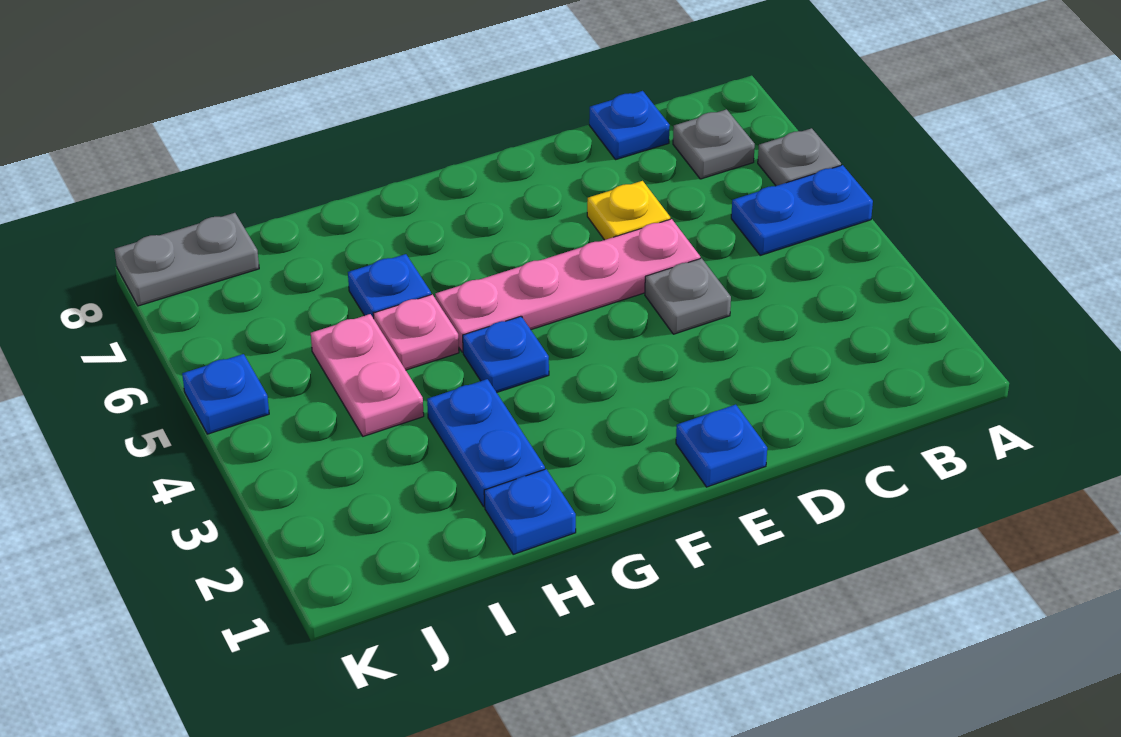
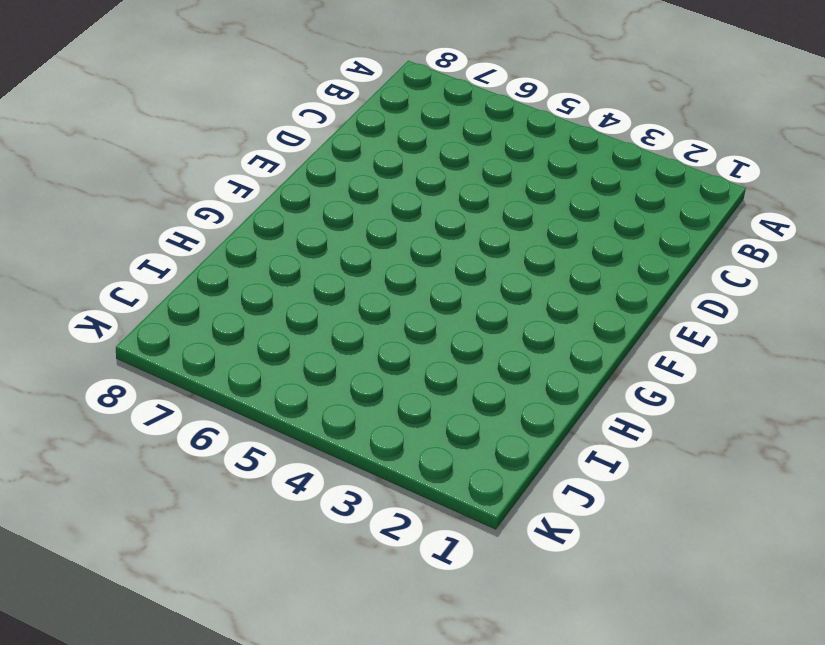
none -> blue 1x2 plate [731,165,873,255]
none -> grey 1x1 plate [758,128,841,186]
none -> grey 1x1 plate [673,109,755,179]

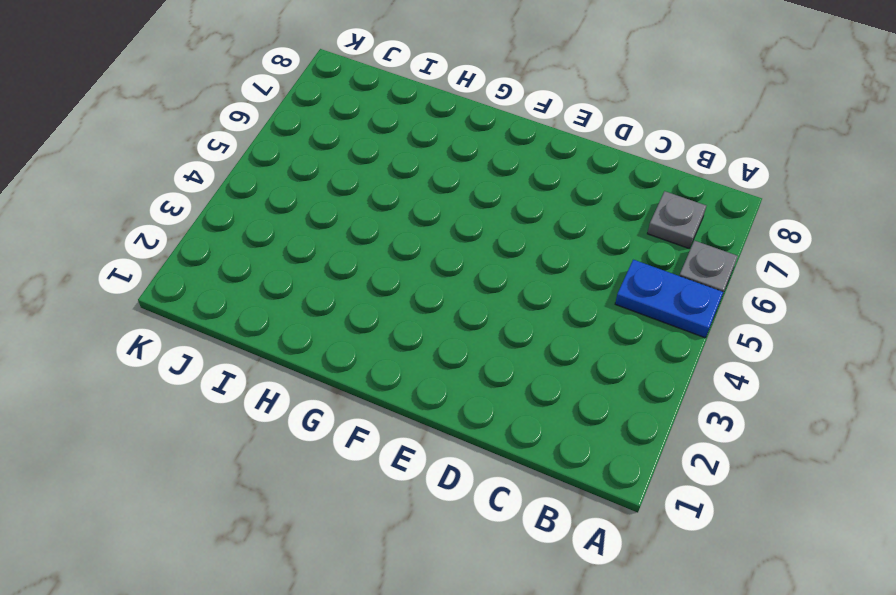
none -> blue 1x1 plate [589,91,670,160]
none -> grey 1x1 plate [645,258,731,334]
none -> pink 1x4 plate [435,219,700,352]

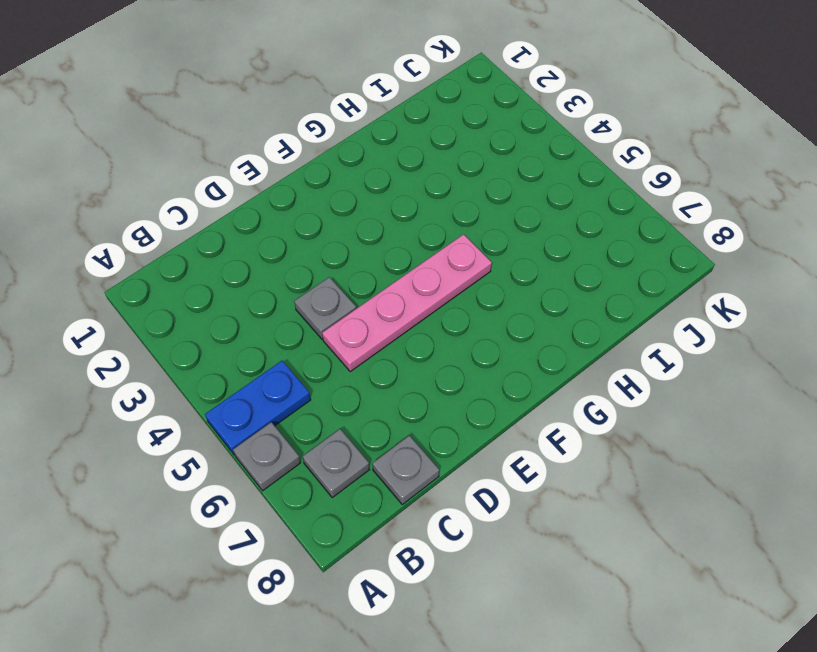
grey 1x1 plate [372,436,439,504] -> blue 1x1 plate [589,91,670,160]
none -> yellow 1x1 plate [587,181,670,240]
none -> blue 1x1 plate [676,405,767,487]
none -> blue 1x1 plate [463,316,549,393]

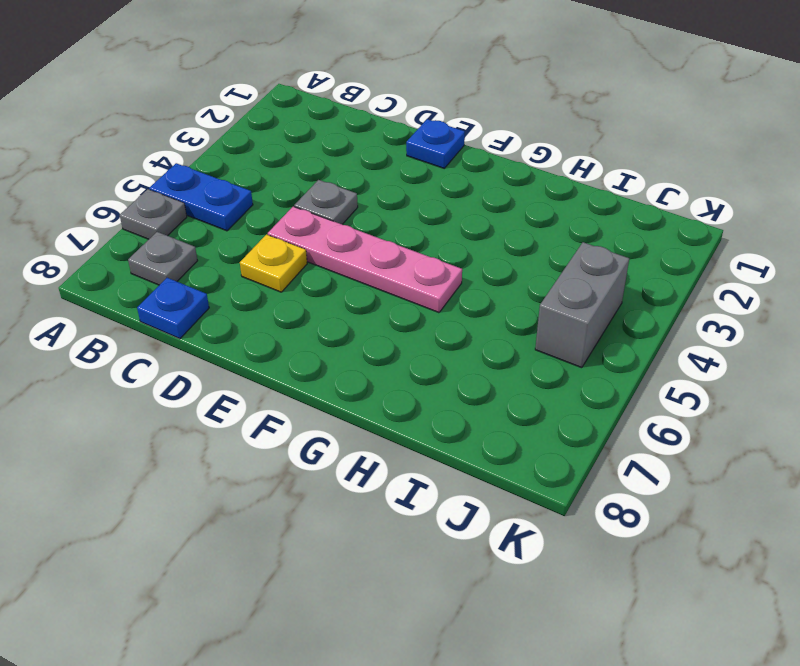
grey 1x2 brick [535,242,629,368] -> none
none -> blue 1x1 plate [463,316,549,393]
none -> blue 1x1 plate [484,469,576,554]
none -> blue 1x2 plate [427,379,545,507]

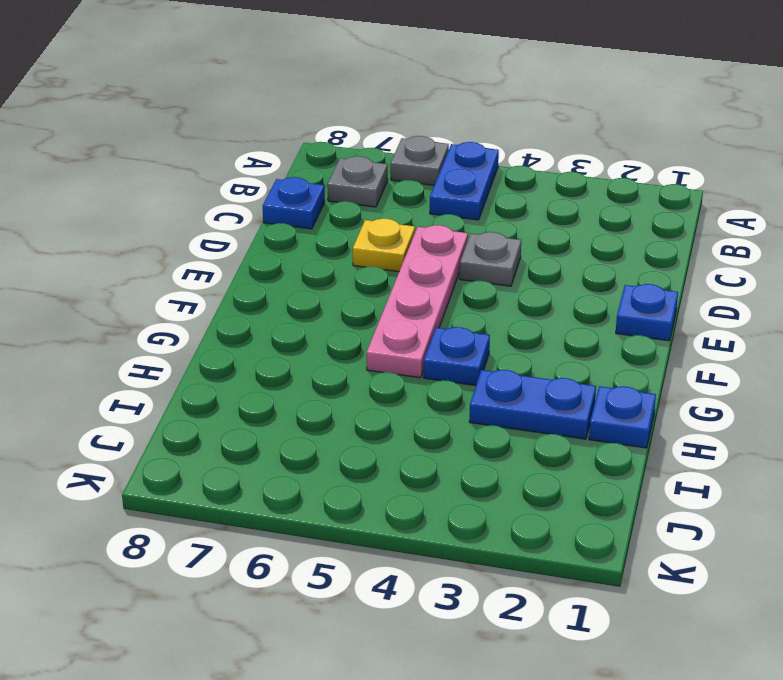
none -> pink 1x1 plate [373,295,459,370]
none -> blue 1x1 plate [348,254,431,319]
none -> pink 1x2 plate [311,314,424,436]

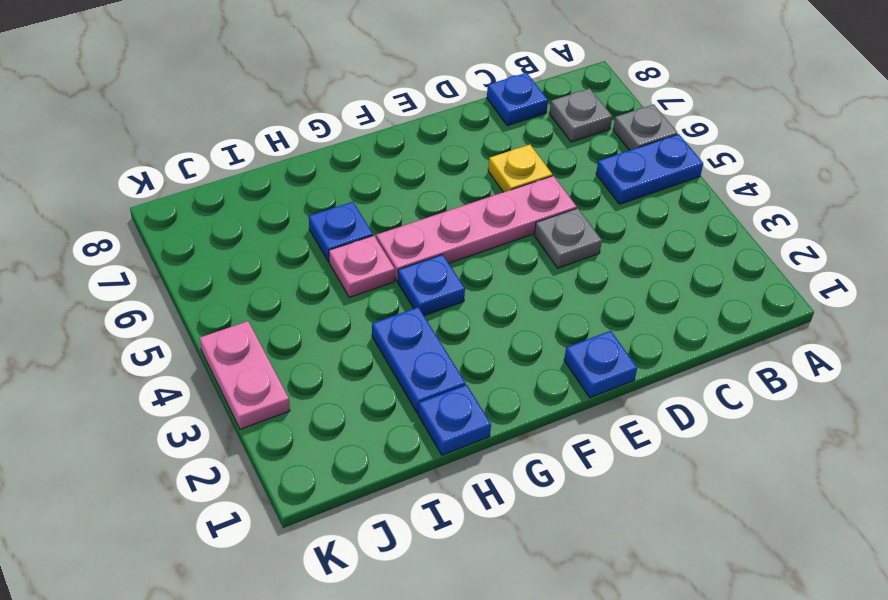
pink 1x2 plate [200,321,290,429] -> pink 1x2 plate moved to [311,314,424,436]
none -> grey 1x2 plate [115,213,259,306]
none -> blue 1x1 plate [182,354,269,434]

